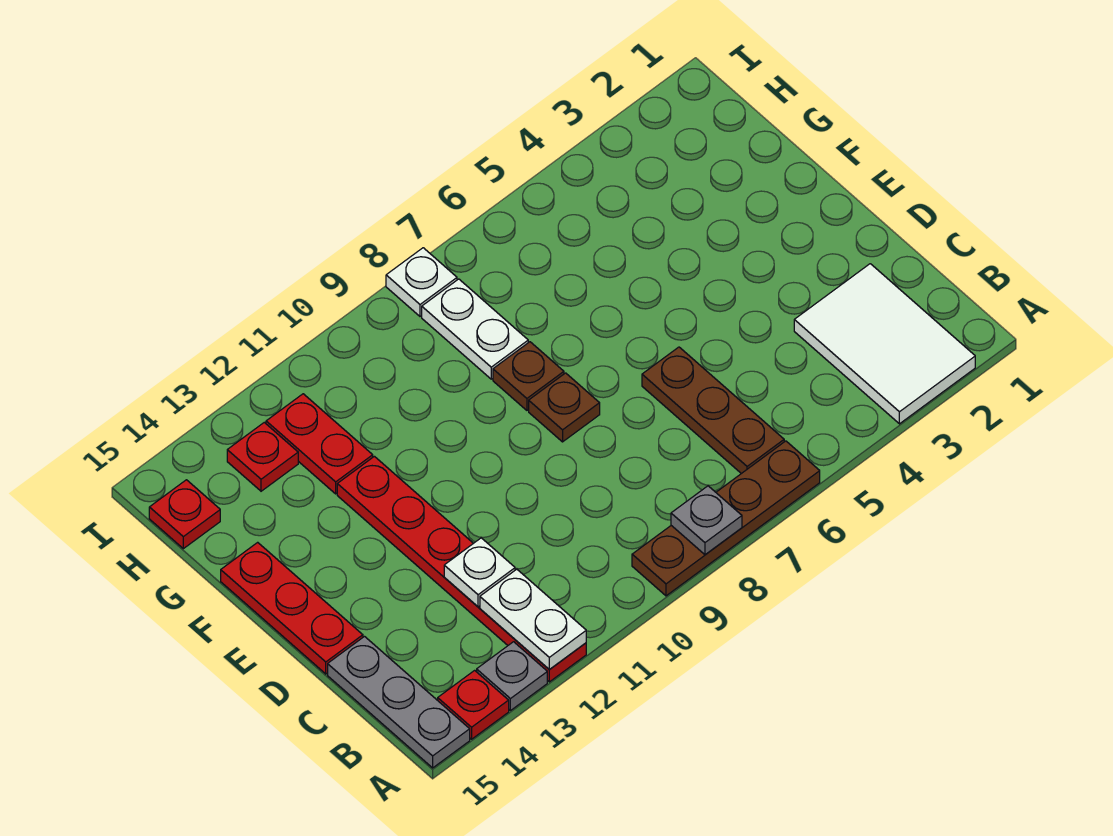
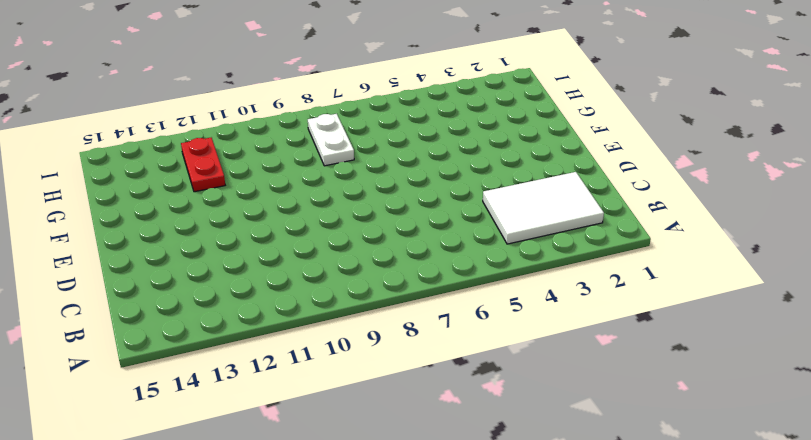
white 2x3 tile [483,172,604,244] -> white 2x3 tile turned to [794,264,975,424]
none -> brown 1x4 plate [632,441,820,596]
none -> red 1x6 plate [337,456,586,682]
none -> grey 1x1 plate [477,642,547,711]

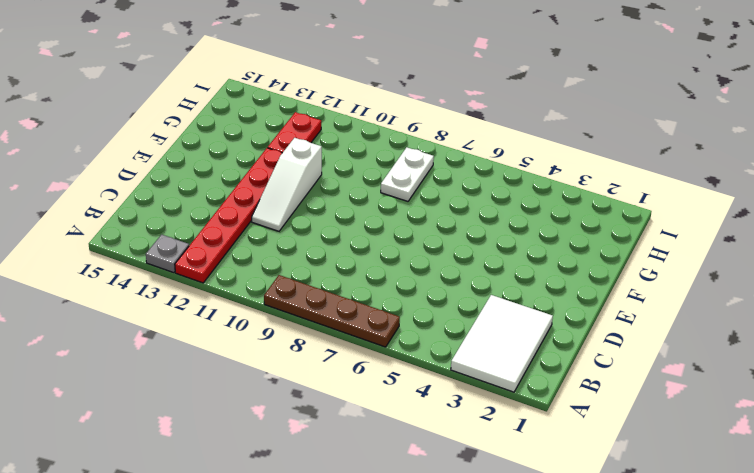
white 1x3 slope [252,138,322,231] -> none
none -> red 1x1 plate [438,670,509,739]
none -> grey 1x3 plate [328,637,470,768]
none -> brown 1x3 plate [642,347,784,474]

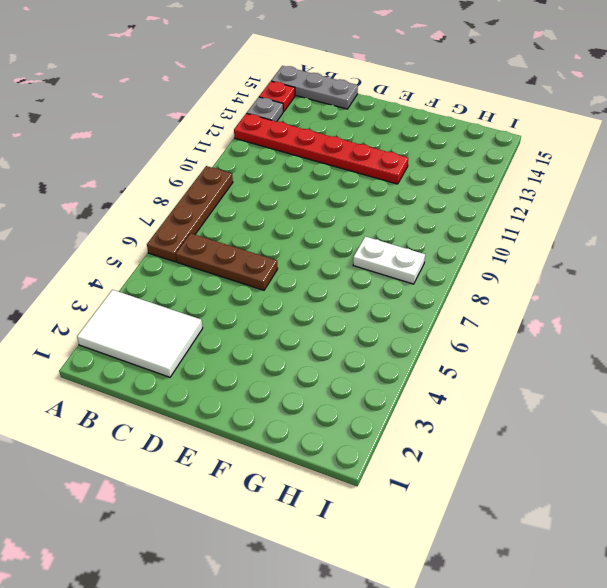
none -> red 1x3 plate [221,542,363,674]
none -> brown 1x1 plate [529,373,600,442]
none -> brown 1x1 plate [493,342,564,410]

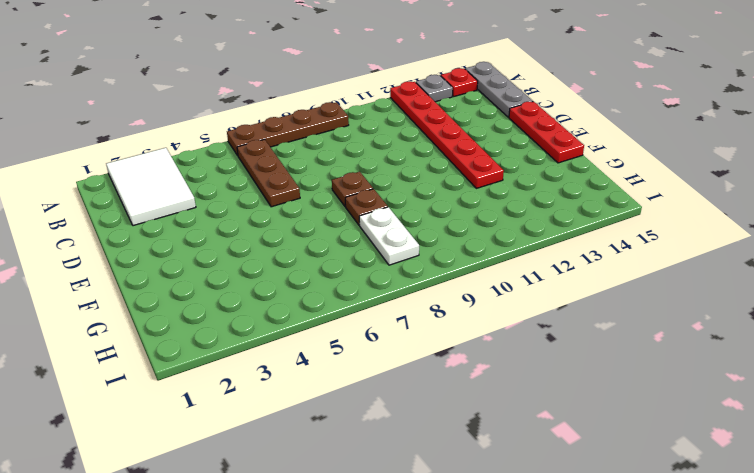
none -> red 1x2 plate [266,394,373,494]
none -> red 1x1 plate [227,422,298,491]
none -> red 1x1 plate [149,480,220,549]

